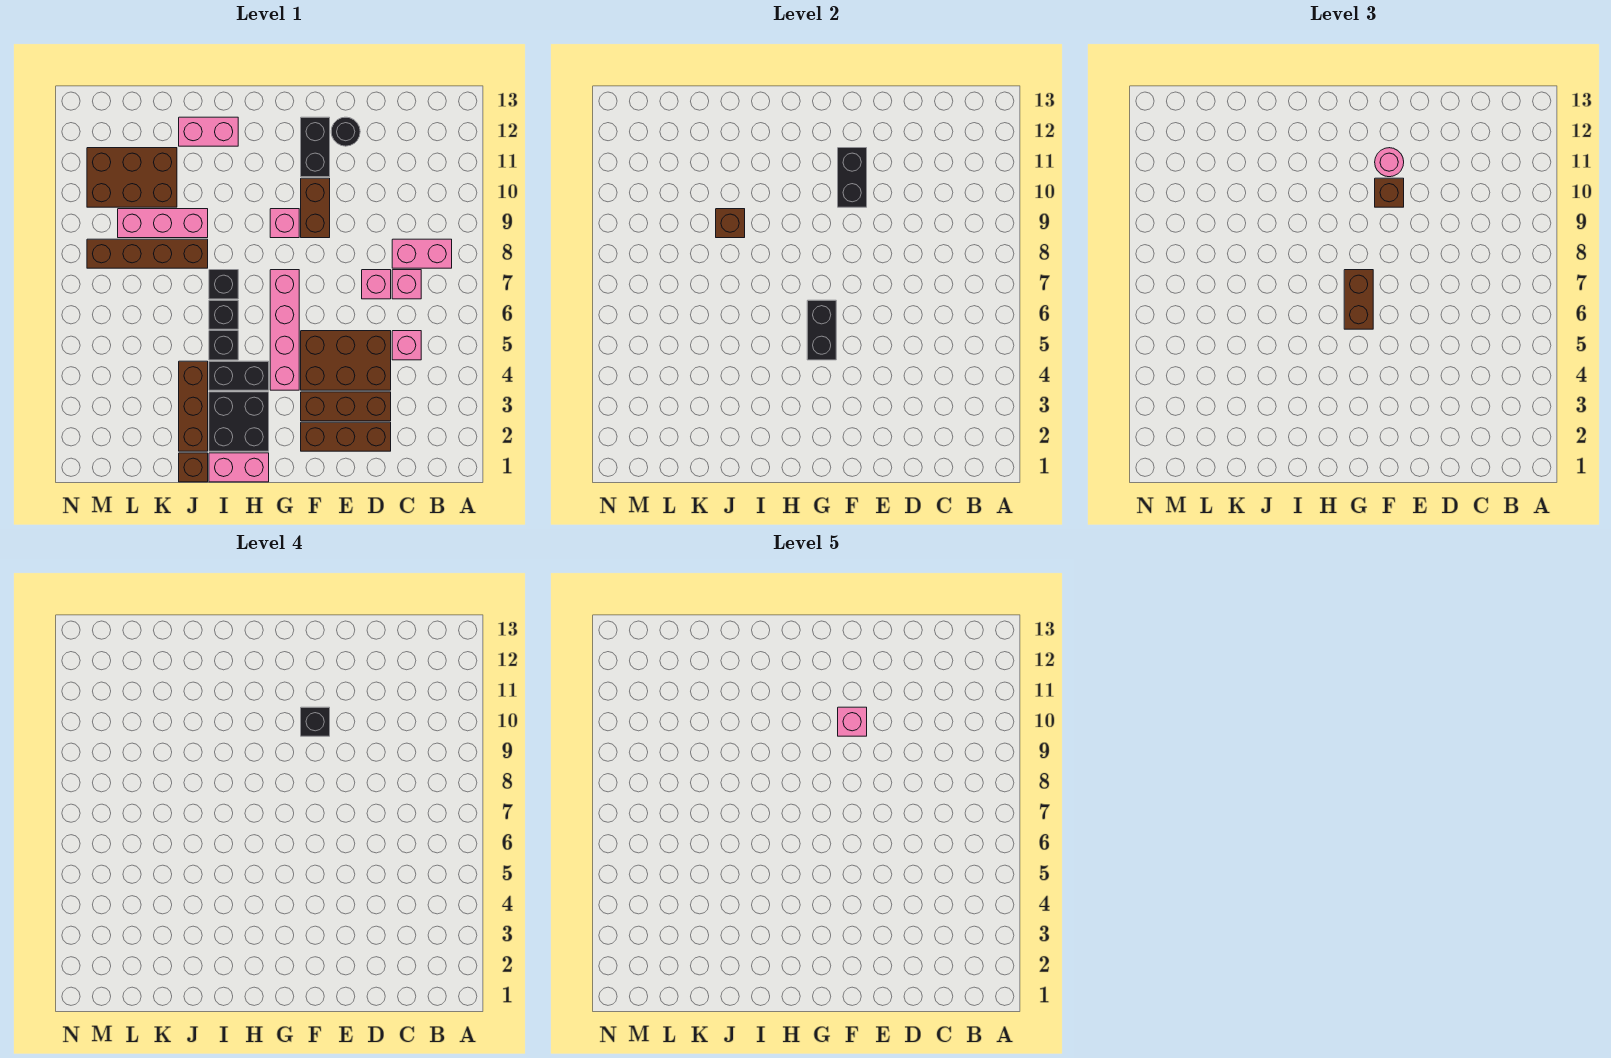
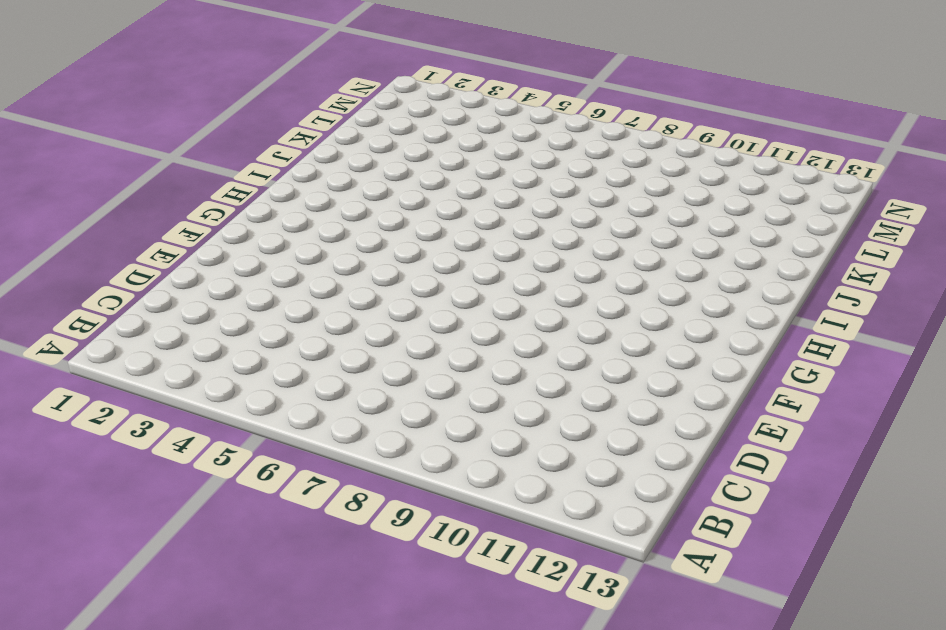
none -> pink 1x2 brick [392,239,452,268]
none -> pink 1x1 brick [392,331,421,360]
none -> pink 1x1 brick [392,270,421,299]
none -> brown 1x3 brick [301,422,391,451]

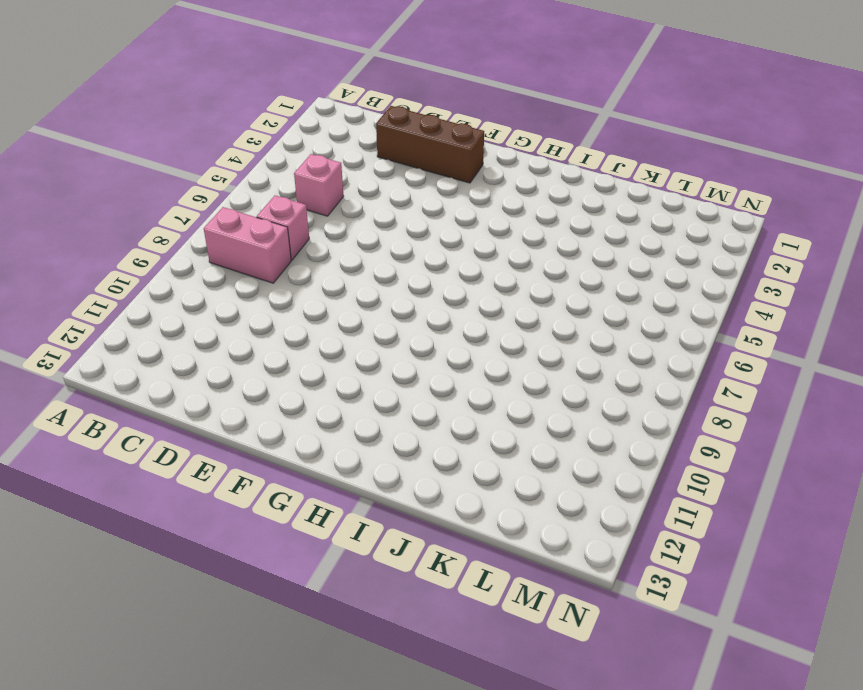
none -> brown 1x3 brick [301,392,391,421]
none -> brown 2x3 brick [301,331,391,390]
none -> pink 1x1 brick [362,270,391,299]
none -> black 1x1 round brick [331,117,360,146]

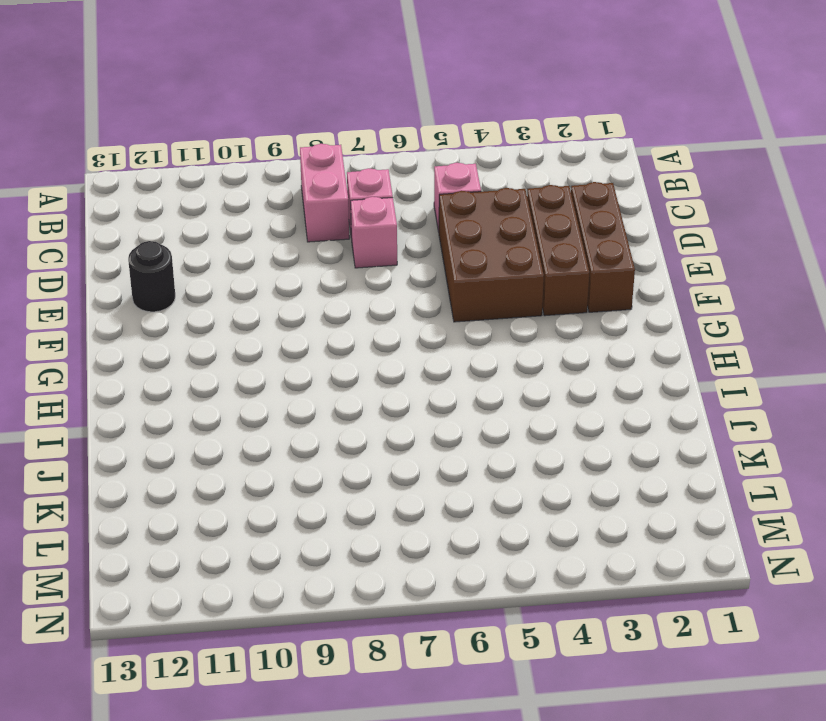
none -> brown 1x2 brick [301,178,330,238]
none -> black 1x2 brick [301,117,330,177]
none -> pink 1x4 brick [270,270,299,390]
none -> pink 1x1 brick [270,209,299,238]

